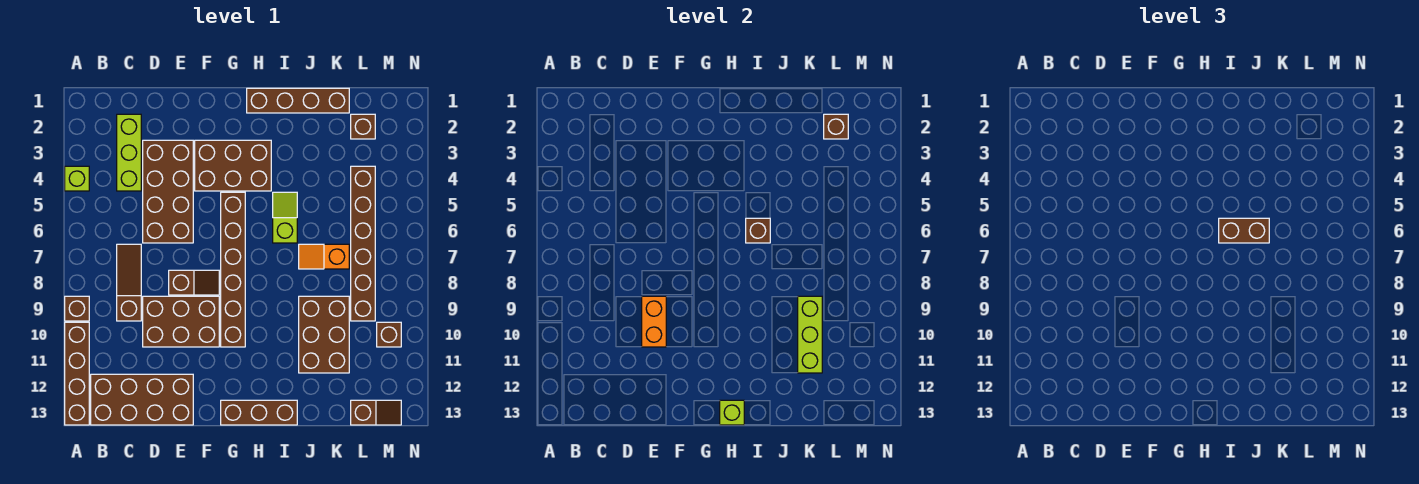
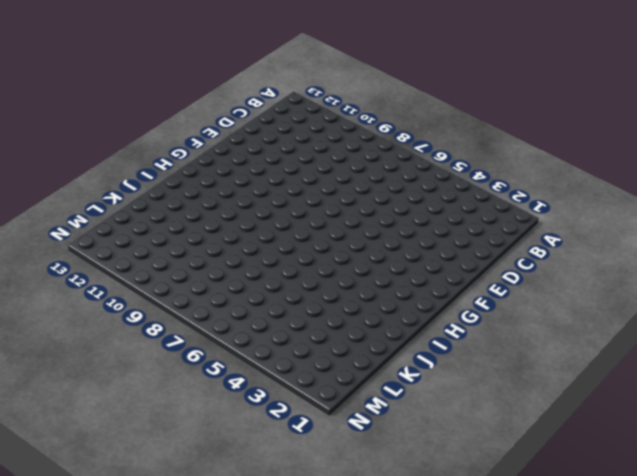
none -> lime 1x1 brick [65,166,89,191]
none -> brown 1x1 brick [65,296,89,321]
none -> brown 1x4 brick [65,322,89,425]

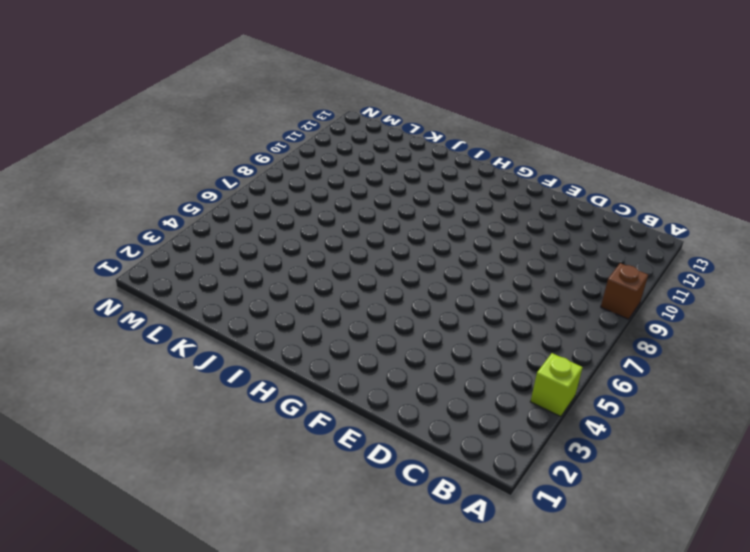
none -> brown 1x4 brick [65,322,89,425]
none -> brown 2x4 brick [91,374,193,425]
none -> lime 1x3 brick [117,114,141,191]

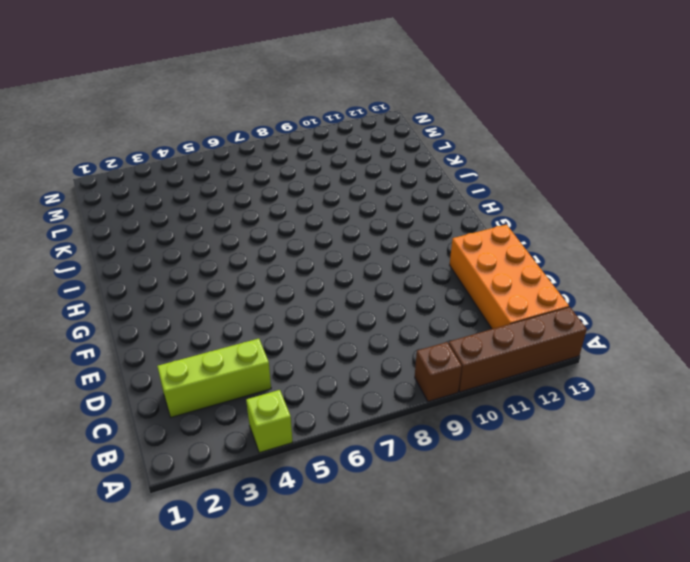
orange 2x4 brick [450,225,569,329] -> brown 2x4 brick [91,374,193,425]
none -> brown 1x3 slope [117,244,141,321]
none -> brown 2x4 brick [143,140,193,243]
none -> brown 2x3 brick [143,296,219,347]

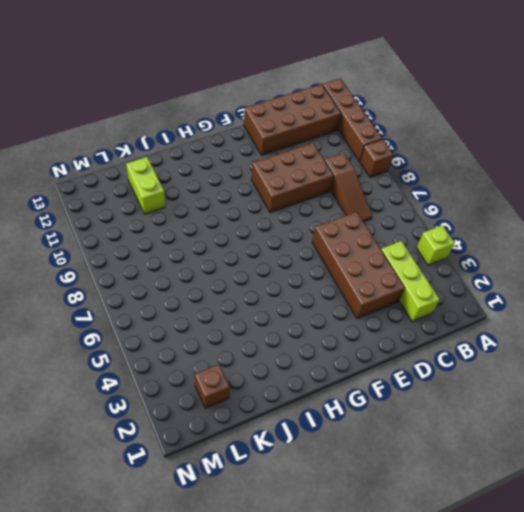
lime 1x2 brick [126,157,165,214] -> brown 2x3 brick [299,296,349,373]
none -> brown 1x2 slope [169,270,219,295]
none -> brown 2x3 brick [195,140,271,191]
none -> brown 1x6 brick [221,192,245,347]

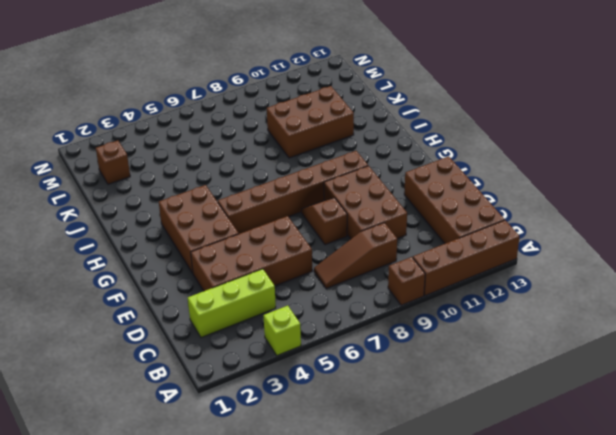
none -> brown 1x3 brick [221,400,297,425]
none -> brown 1x4 brick [247,88,349,113]
none -> lime 1x2 slope [273,192,297,243]

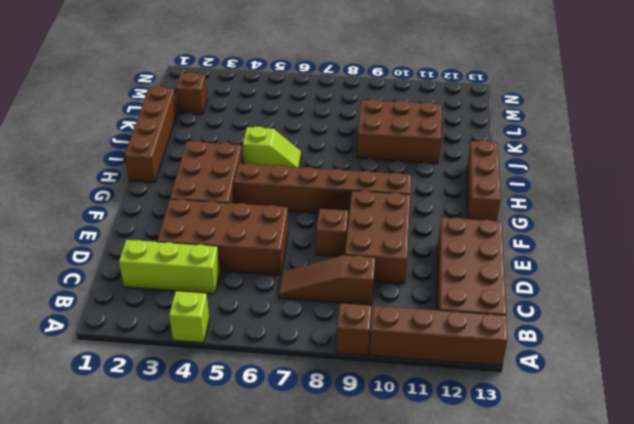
lime 1x2 slope [243,126,301,167] -> lime 1x2 slope turned to [273,192,297,243]
none -> orange 1x2 slope [299,244,349,269]
none -> brown 1x6 brick [351,166,375,321]
none -> brown 1x2 slope [351,400,401,425]

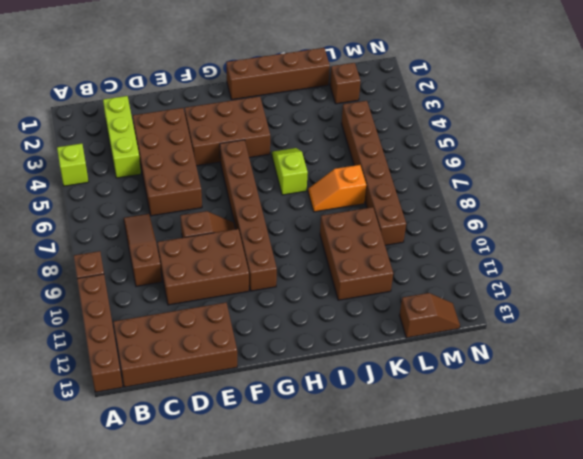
none -> brown 1x3 brick [221,400,297,425]
none -> brown 1x1 brick [377,322,401,347]
none -> orange 1x2 brick [642,296,666,347]

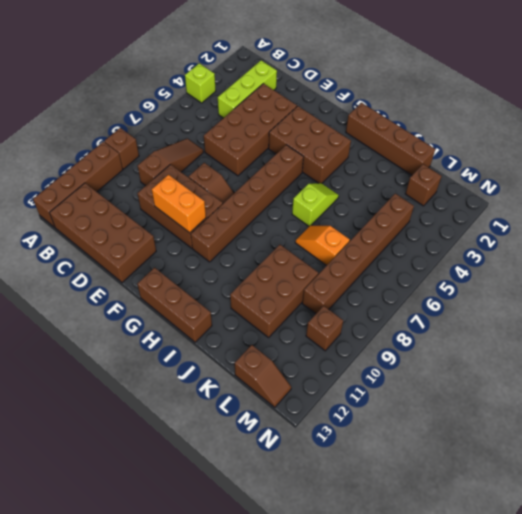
orange 1x2 brick [152,175,206,233] -> orange 1x2 brick turned to [642,296,666,347]
none -> lime 1x1 brick [720,400,744,425]
none -> brown 1x1 brick [746,218,770,243]
none -> lime 1x3 brick [798,296,822,373]

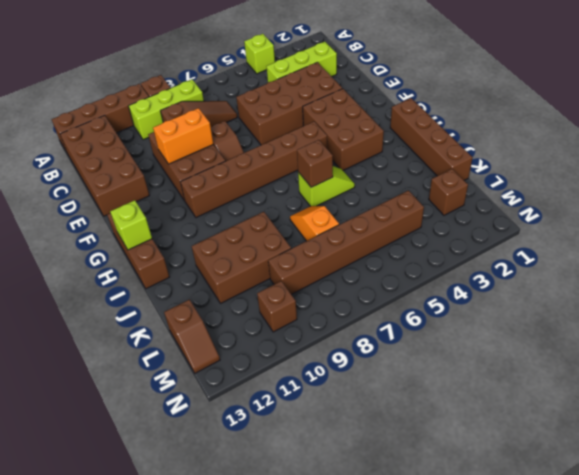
lime 1x3 brick [129,80,204,140] -> lime 1x3 brick moved to [798,296,822,373]
none -> brown 1x1 brick [824,114,848,139]
none -> brown 1x2 brick [1219,218,1269,243]

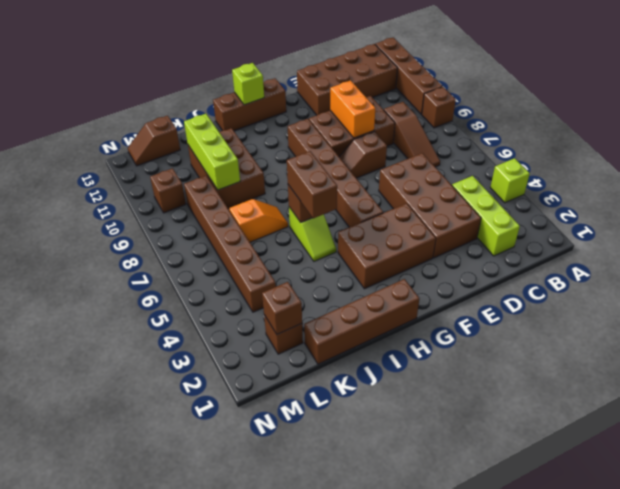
brown 1x2 brick [287,151,337,218] -> brown 1x2 brick turned to [1219,218,1269,243]

